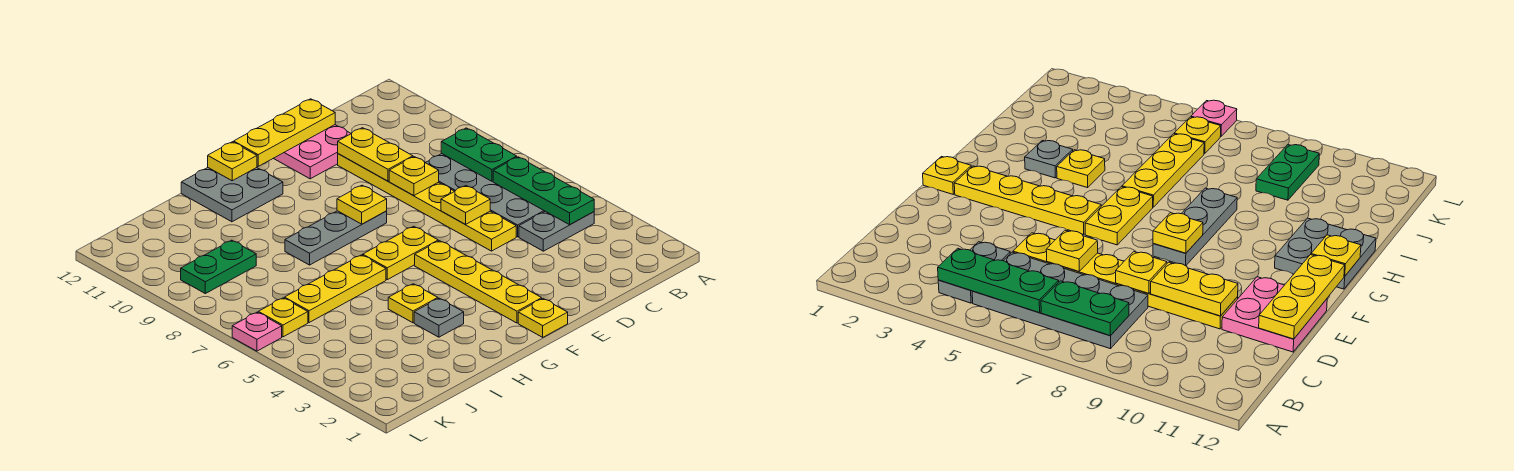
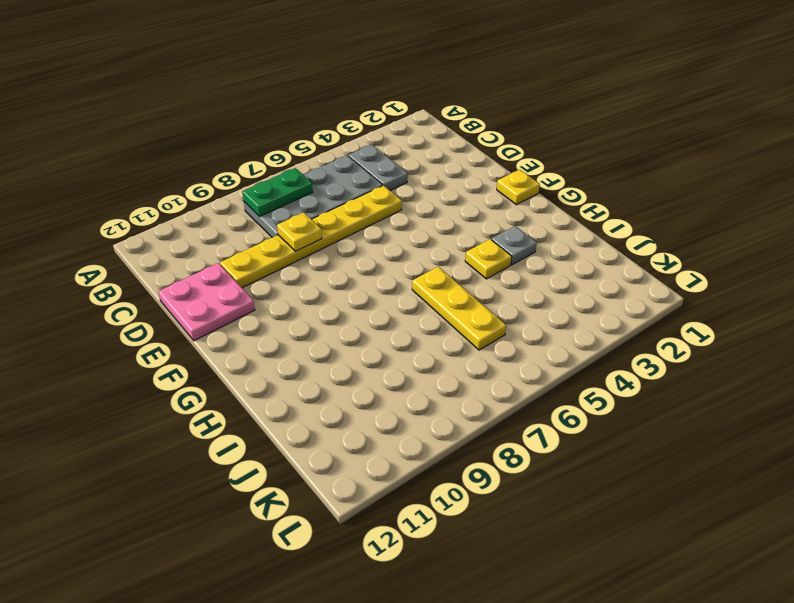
none -> yellow 1x4 plate [415,241,542,323]
none -> yellow 1x2 plate [363,226,438,280]
none -> grey 1x3 plate [285,211,387,265]

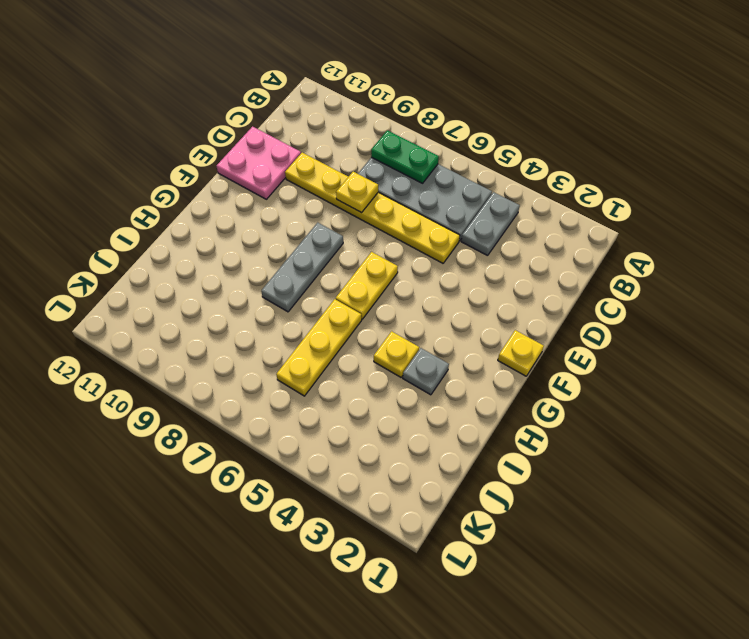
none -> yellow 1x4 plate [415,241,542,323]
none -> grey 2x2 plate [181,168,283,222]
none -> green 1x2 plate [181,240,256,294]

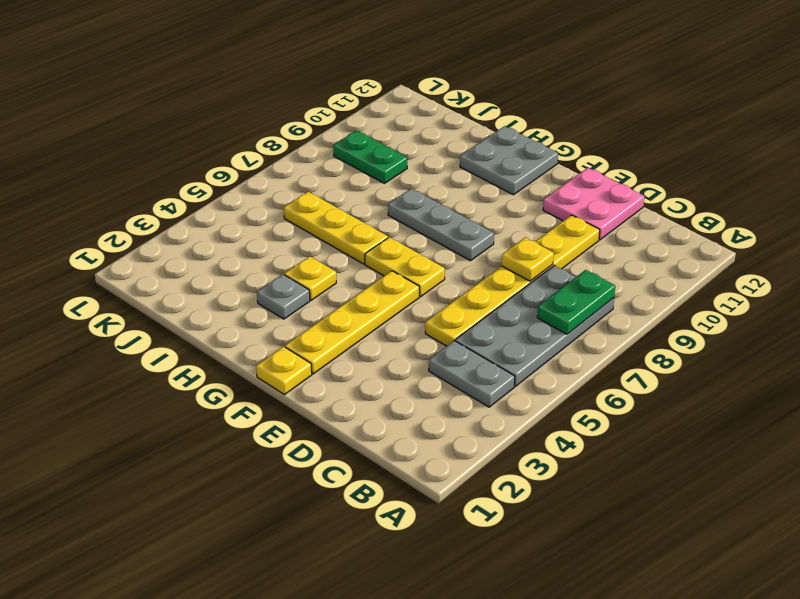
none -> yellow 1x1 plate [258,298,308,337]
none -> pink 1x1 plate [232,312,282,351]
none -> green 1x3 plate [493,157,594,225]

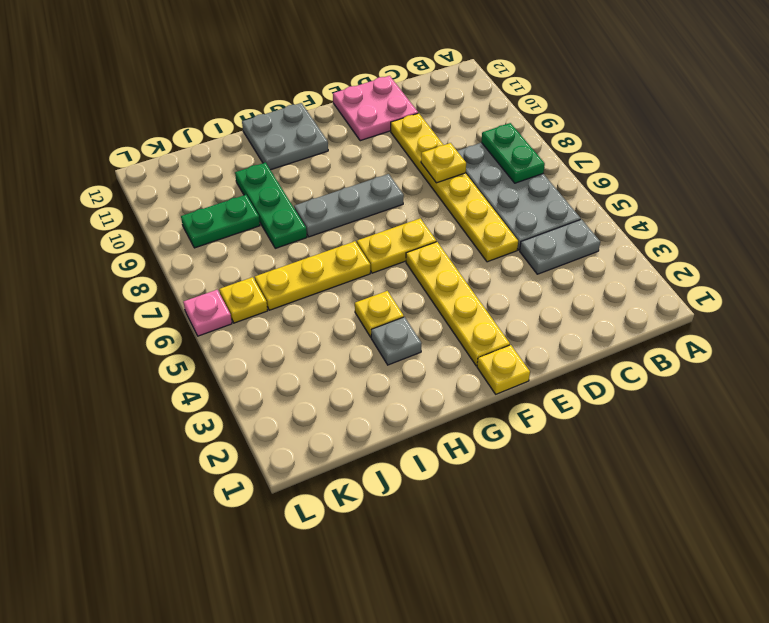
green 1x3 plate [235,163,307,248] -> green 1x3 plate moved to [493,157,594,225]
none -> yellow 1x1 plate [441,186,490,225]
none -> yellow 1x2 plate [338,128,413,181]
none -> yellow 1x3 plate [234,99,335,166]

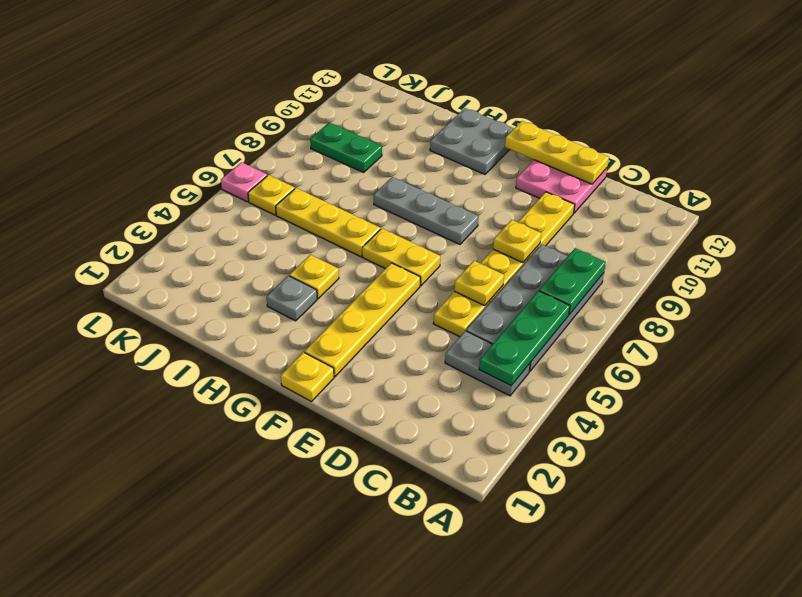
none -> yellow 1x2 plate [338,128,413,181]
none -> yellow 1x1 plate [337,185,387,224]
none -> yellow 1x1 plate [208,142,257,181]

